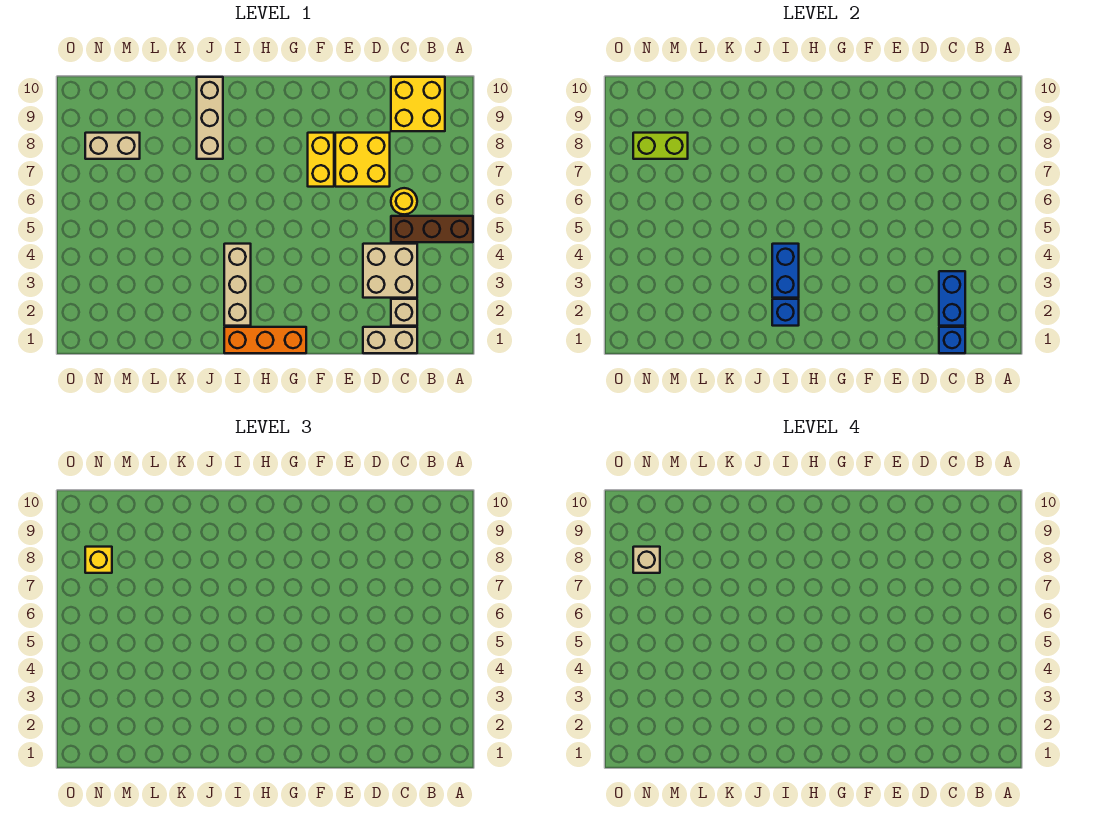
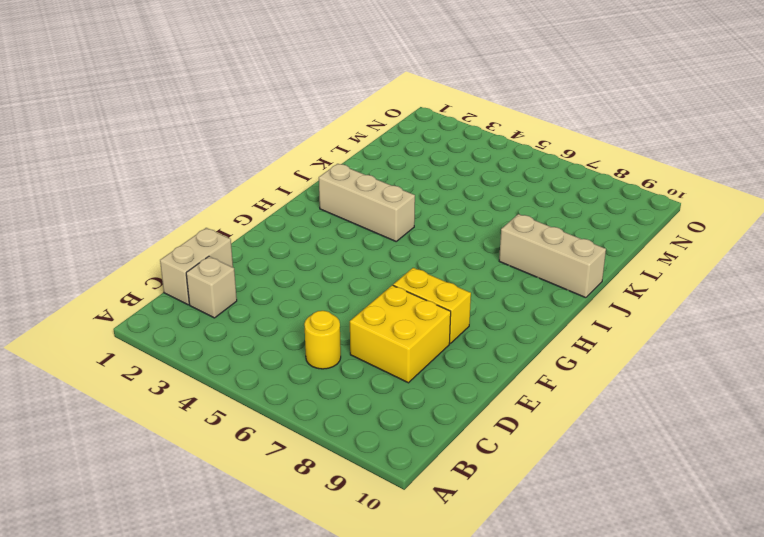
none -> brown 1x3 brick [391,216,473,242]
none -> yellow 2x2 brick [391,77,445,131]
none -> tan 2x2 brick [363,244,417,298]

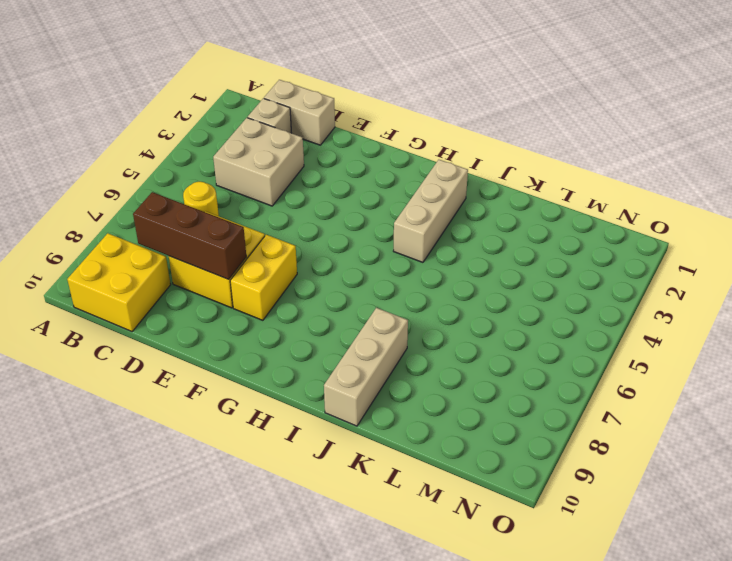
brown 1x3 brick [133,192,246,279] -> brown 1x3 brick moved to [391,216,473,242]
none -> orange 1x3 brick [224,327,306,353]
none -> tan 1x2 brick [85,133,140,159]
none -> blue 1x1 brick [939,327,965,353]

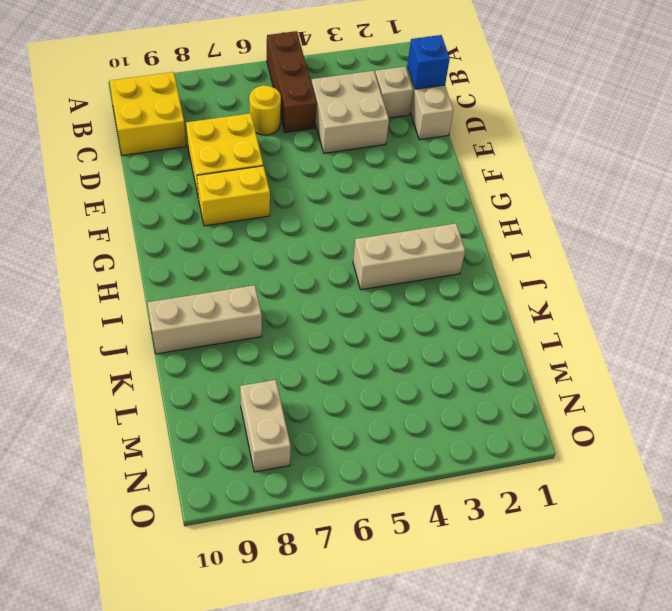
none -> orange 1x3 brick [224,327,306,353]
none -> blue 1x2 brick [939,271,965,326]
none -> blue 1x1 brick [772,299,799,326]

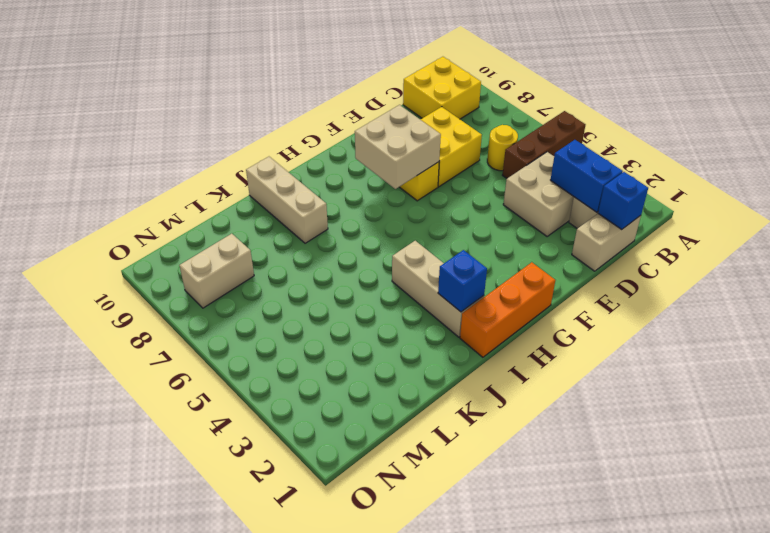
tan 2x2 brick [355,105,441,189] -> none
none -> blue 1x2 brick [772,244,799,298]
none -> lime 1x2 brick [633,133,688,159]
none -> yellow 1x1 brick [85,547,112,573]

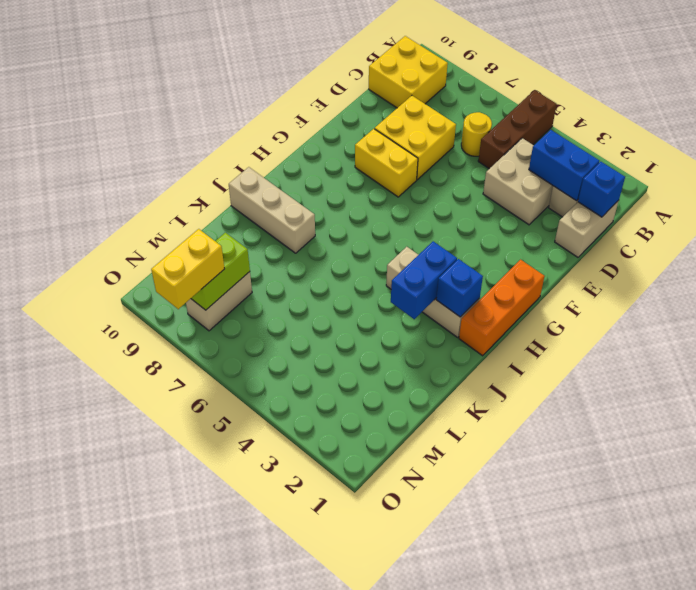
blue 1x2 brick [391,241,457,319] -> blue 1x2 brick turned to [772,244,799,298]
yellow 1x2 brick [151,229,225,309] -> yellow 1x1 brick [85,547,112,573]
none -> tan 1x1 brick [633,547,660,573]

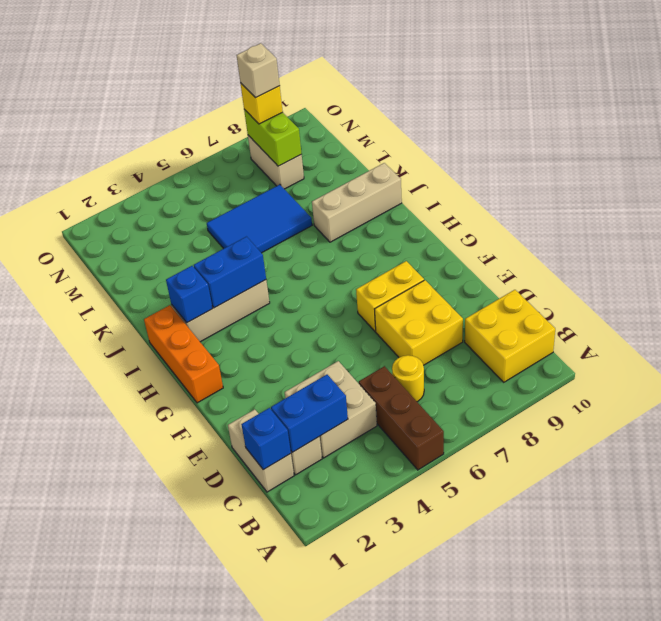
blue 2x3 tile [207,185,312,253] -> none

